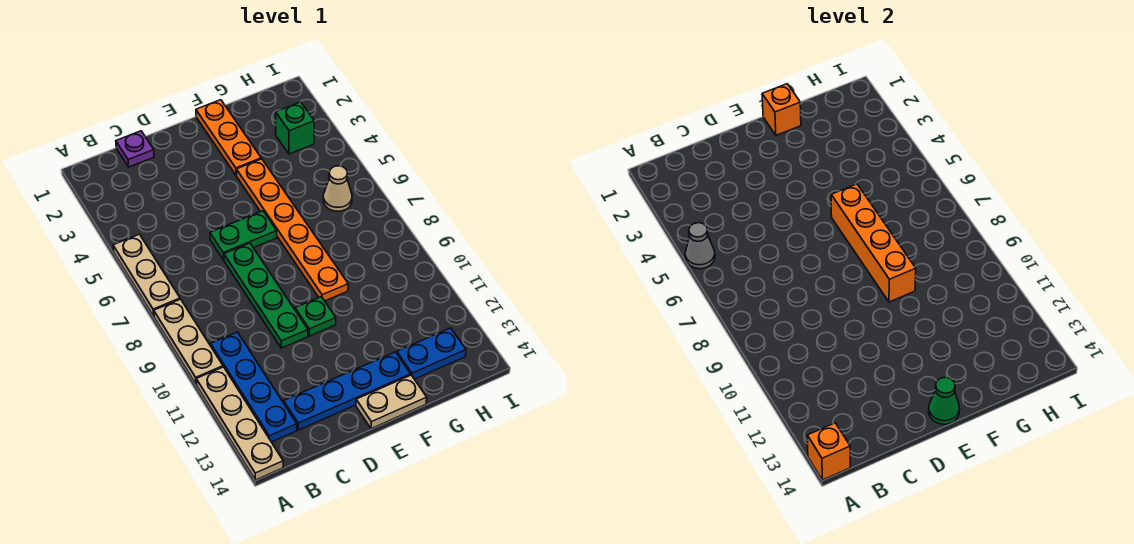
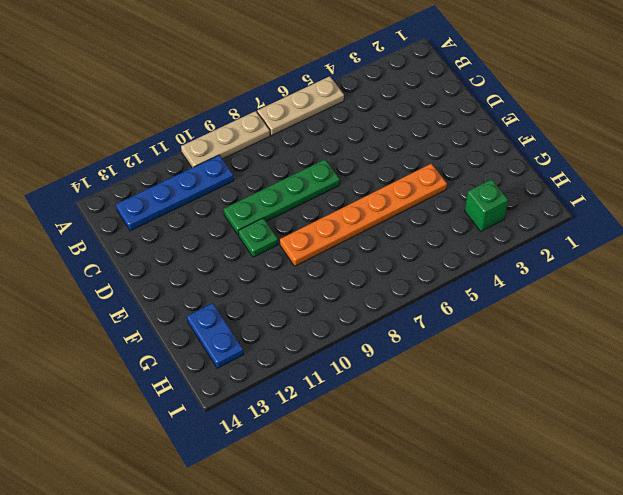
none -> tan 1x4 plate [196,367,283,480]
none -> purple 1x1 plate [116,131,154,167]
none -> blue 1x4 plate [284,352,411,430]

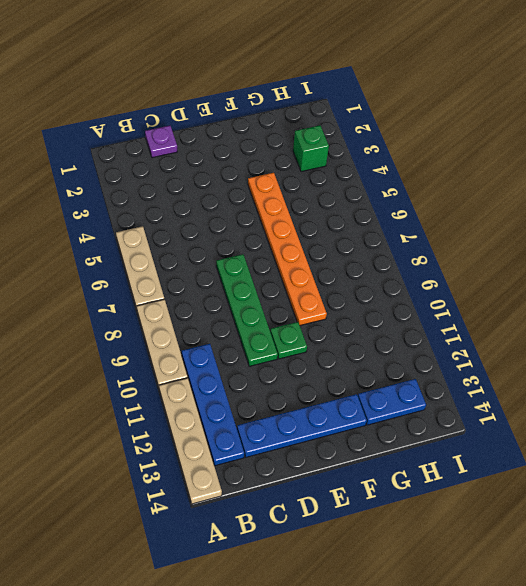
none -> green 1x2 plate [210,211,277,260]
none -> tan 1x2 plate [356,375,427,429]
none -> orange 1x3 plate [196,100,261,175]

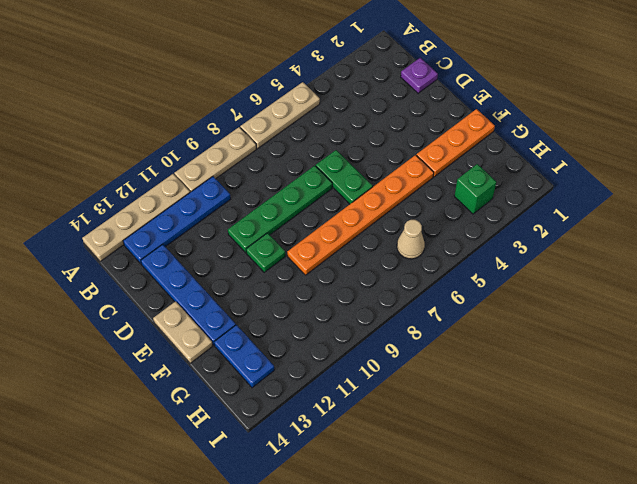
none -> grey 1x1 cone [685,223,715,269]
none -> orange 1x1 brick [807,423,850,480]
none -> green 1x1 cone [929,377,960,424]

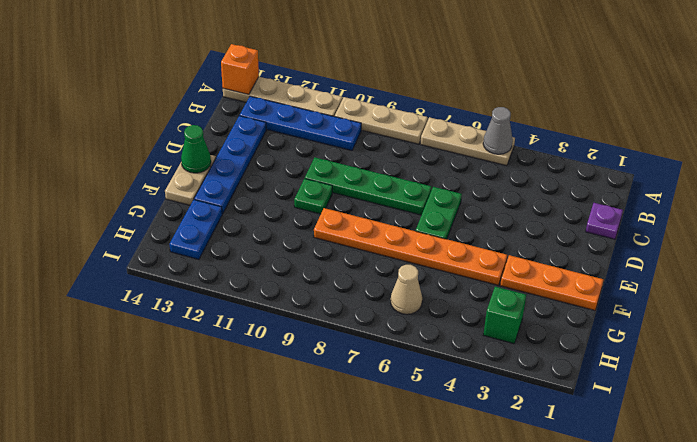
none -> orange 1x1 brick [762,84,801,135]
none -> orange 1x4 brick [831,184,916,302]

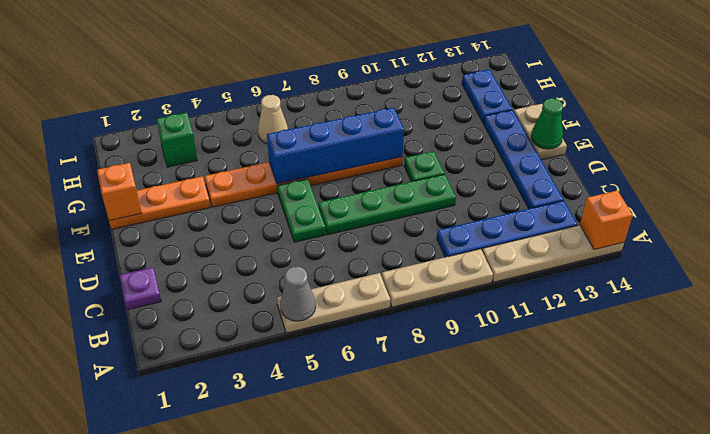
blue 1x4 brick [267,108,404,184] -> orange 1x4 brick [831,184,916,302]

